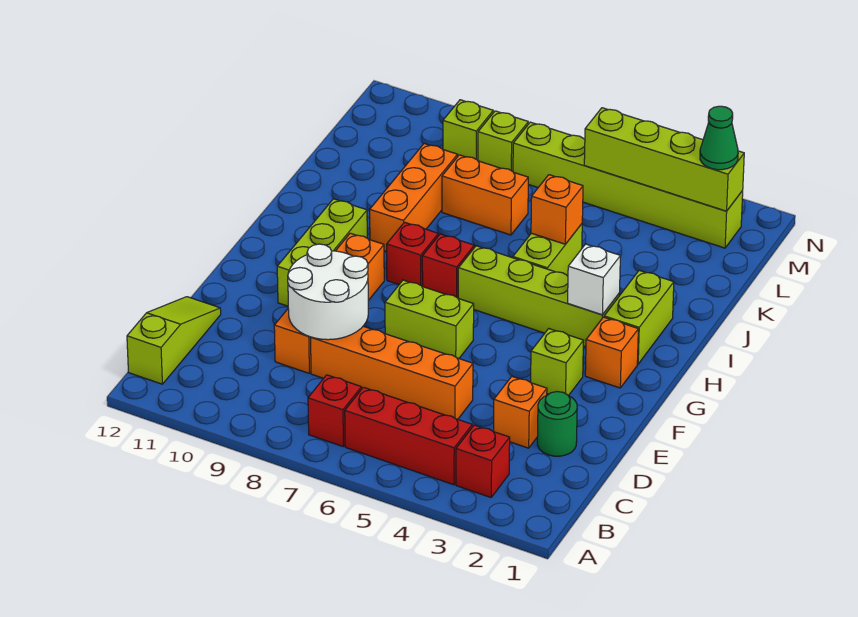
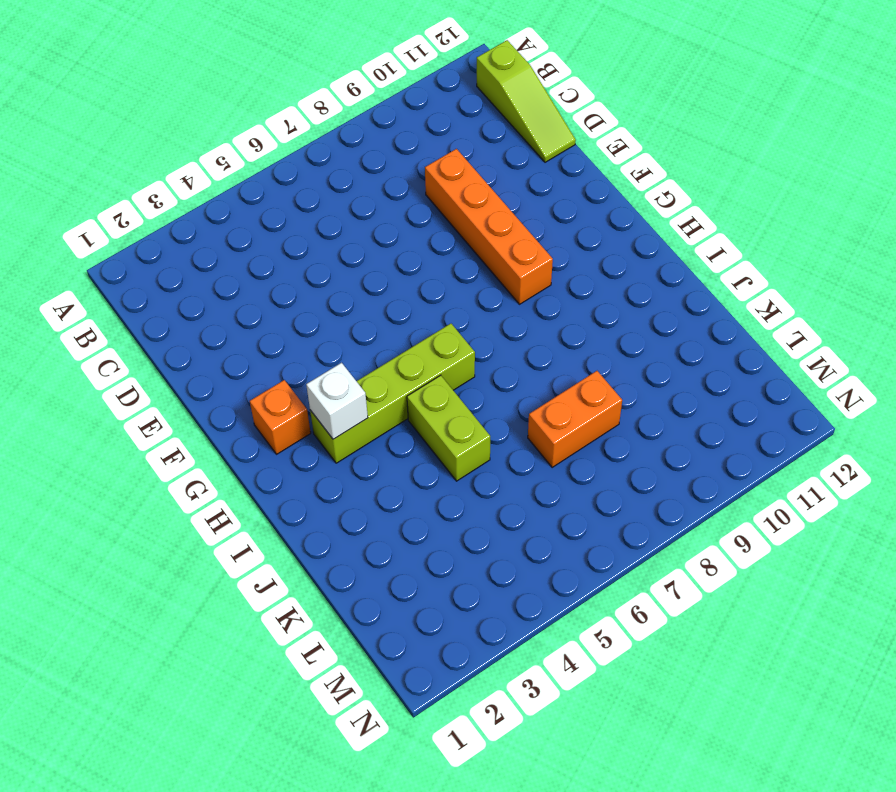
none -> red 1x1 brick [456,425,510,497]
none -> red 1x3 brick [345,387,472,485]
none -> red 1x1 brick [308,375,361,446]

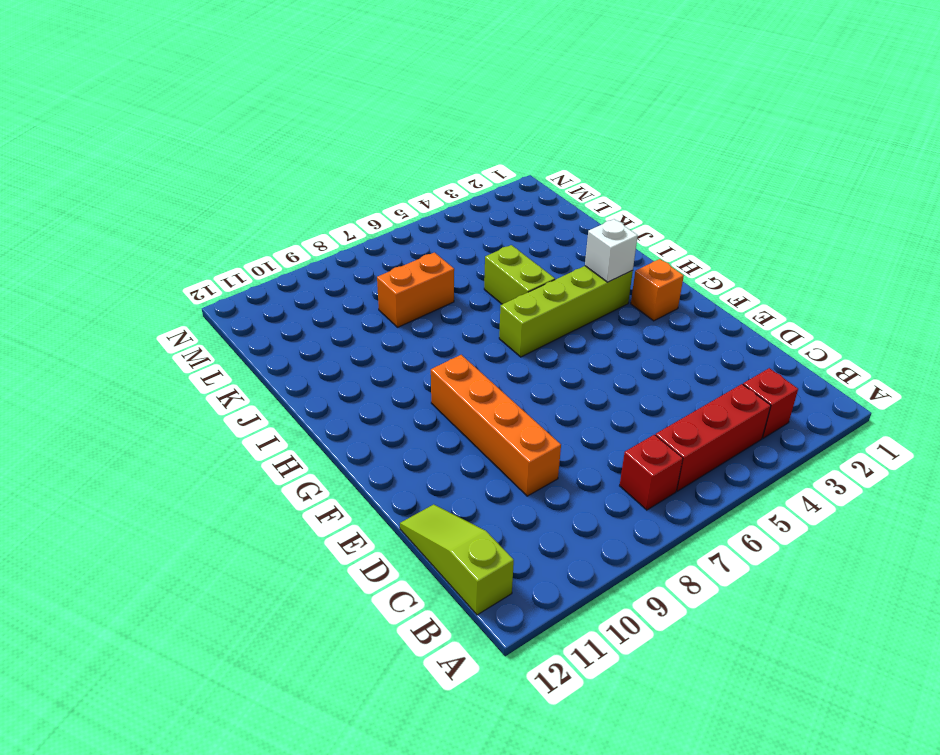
none -> green 1x1 round brick [537,392,577,456]
none -> orange 1x1 brick [494,377,547,448]
none -> orange 1x4 brick [311,326,473,419]

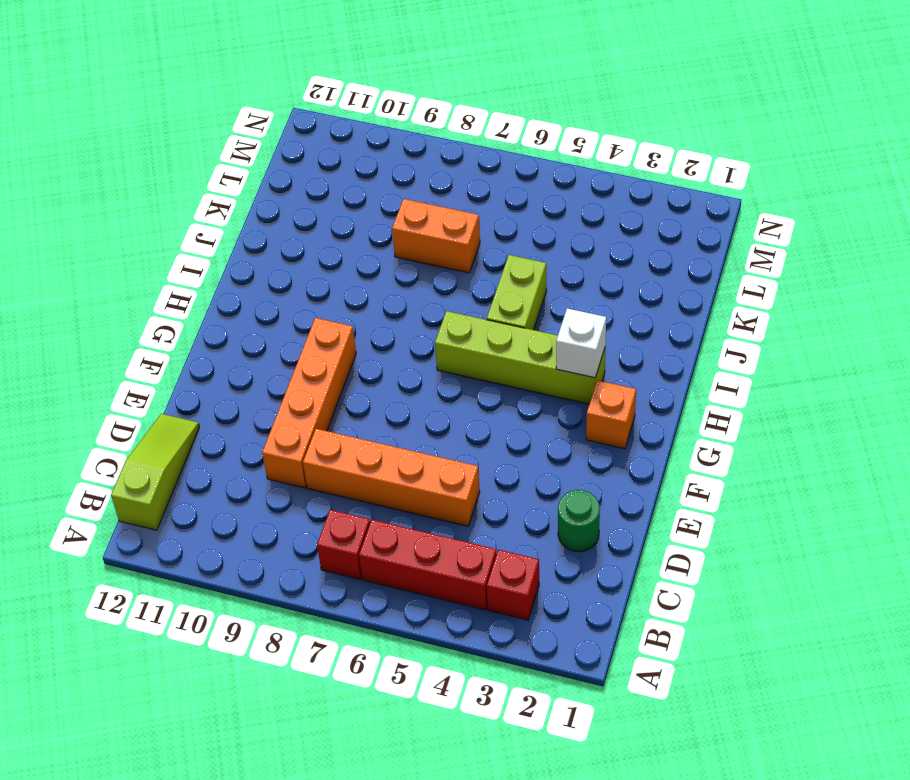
none -> orange 1x1 brick [494,377,547,448]
none -> lime 1x1 brick [531,329,583,396]
none -> lime 1x2 brick [385,280,474,358]

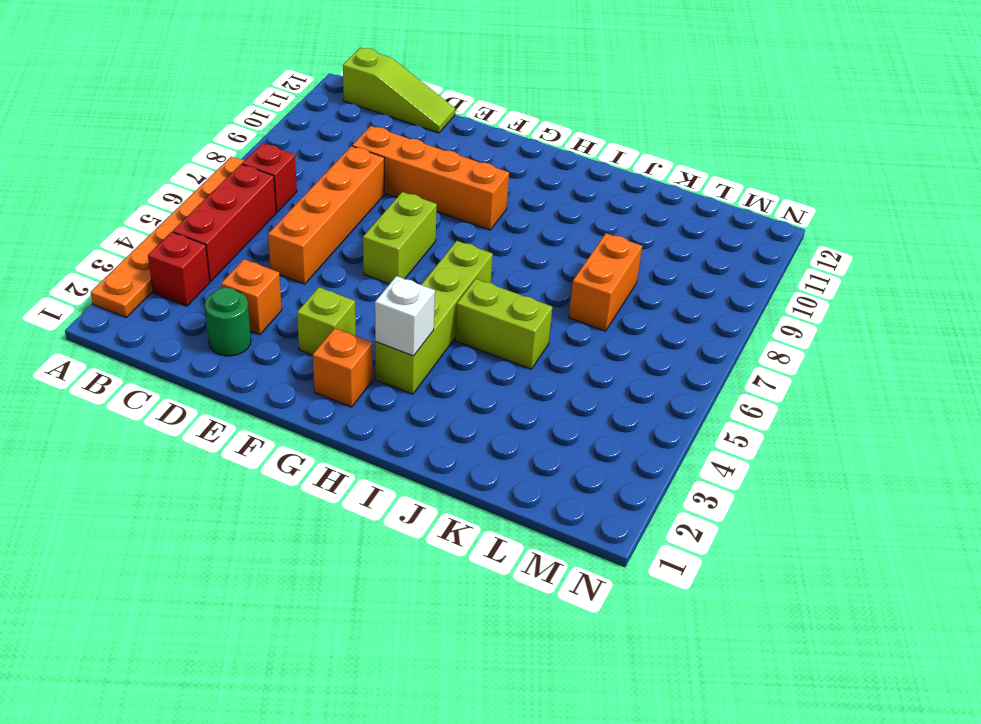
orange 1x6 plate [91,157,245,317] -> none
none -> lime 1x3 brick [277,199,367,306]
none -> lime 1x2 brick [604,270,674,364]
none -> red 1x1 brick [422,234,474,298]

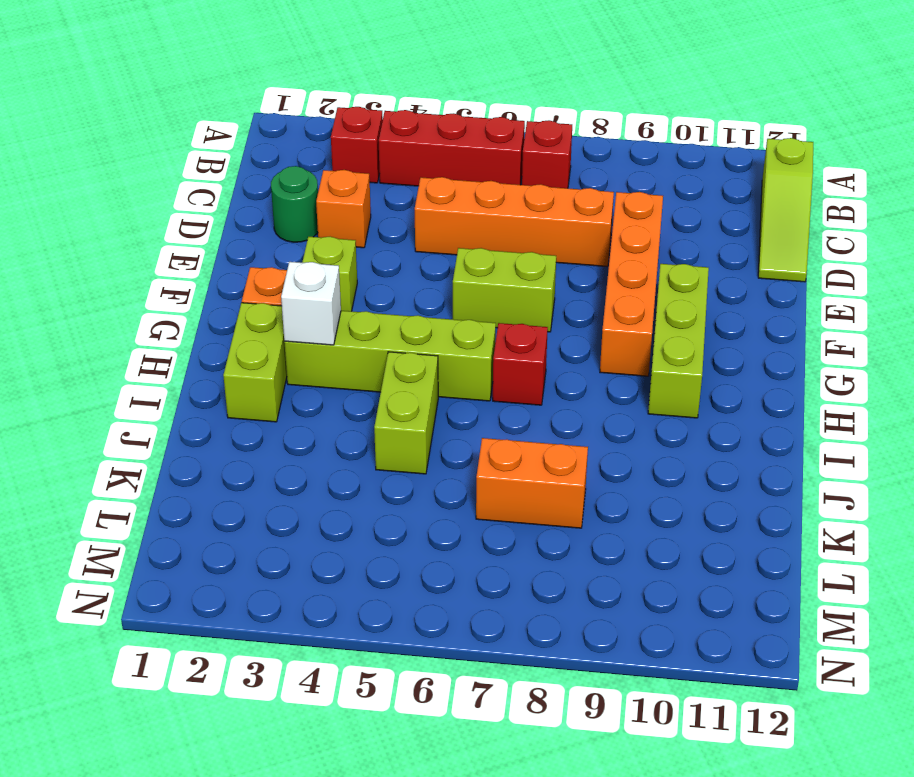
none -> red 1x1 brick [387,222,438,286]
none -> orange 1x3 brick [370,144,458,251]
none -> lime 1x6 brick [513,122,743,248]

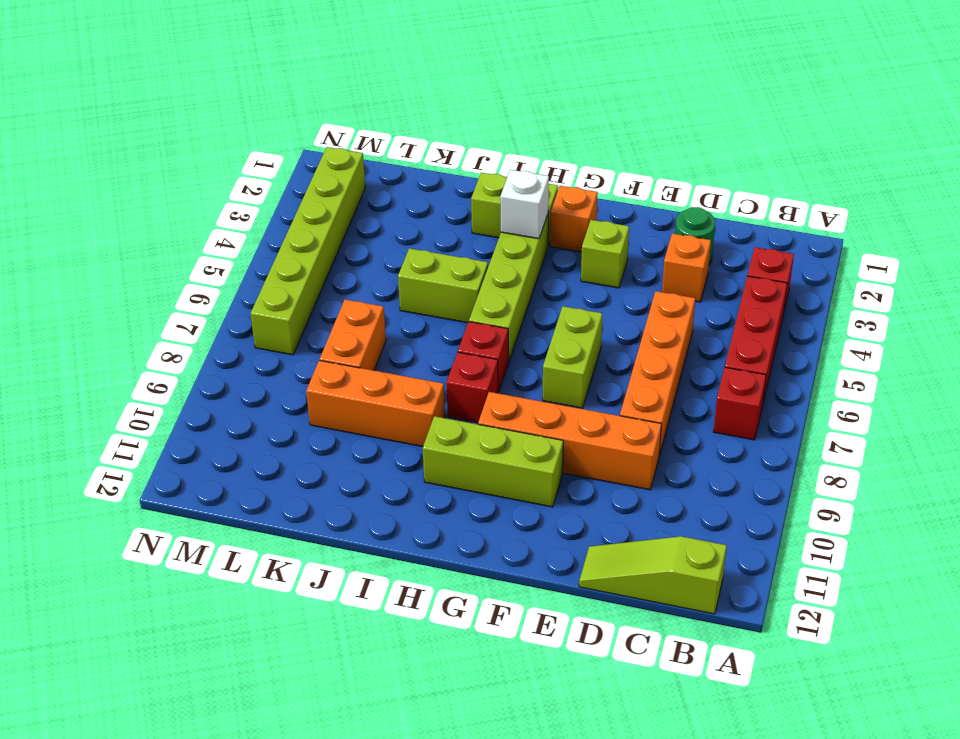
none -> lime 1x1 brick [478,111,528,171]
none -> lime 1x1 brick [443,100,493,160]
none -> white 2x2 round brick [288,244,368,340]

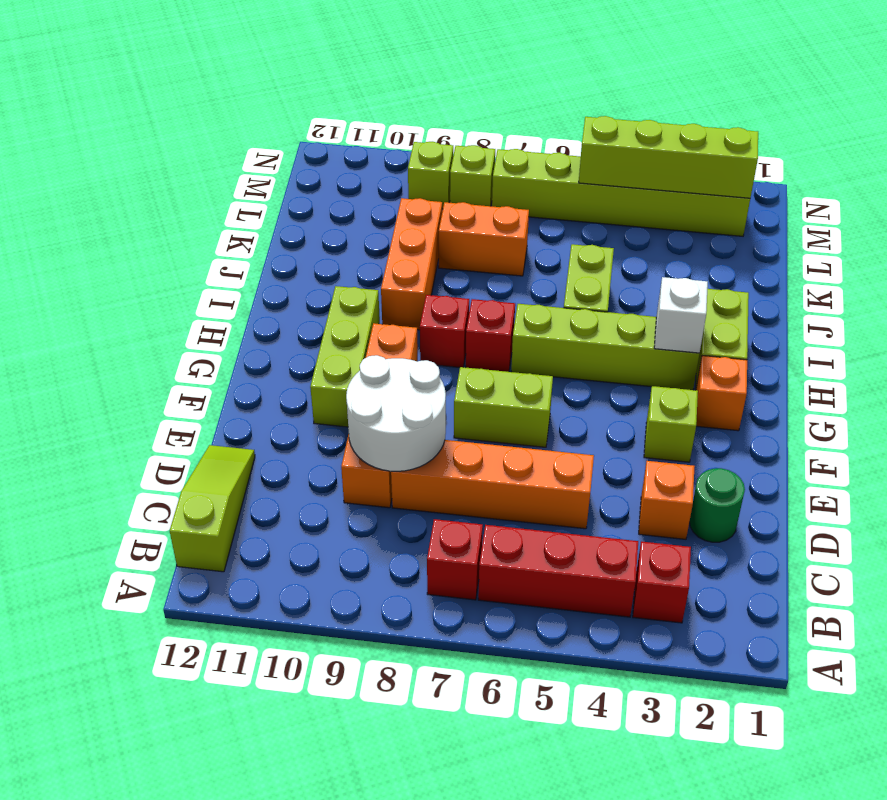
none -> orange 1x1 brick [531,175,583,244]
none -> green 1x1 cone [700,106,738,170]

